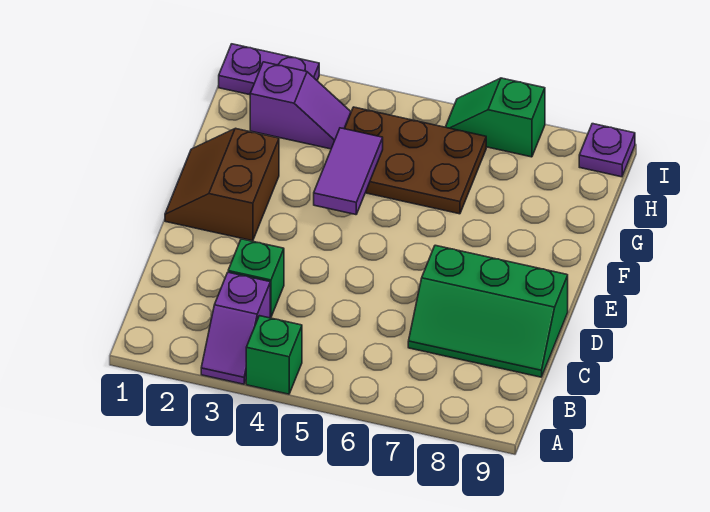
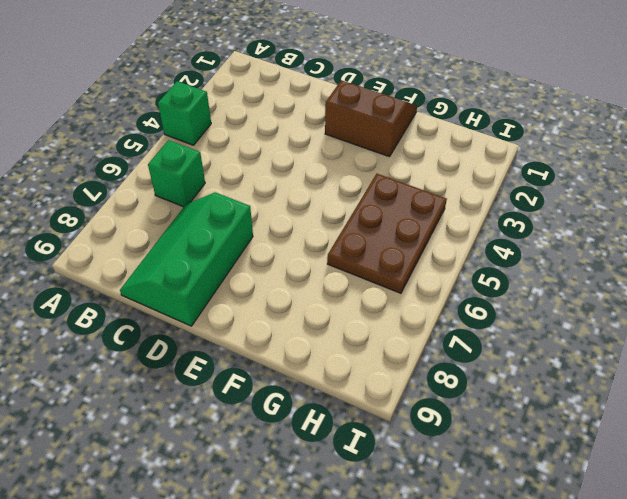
green 1x1 brick [148,140,205,207] -> green 1x1 brick moved to [228,239,284,318]
none -> purple 1x2 slope [201,272,270,384]
none -> purple 1x2 slope [250,62,351,149]

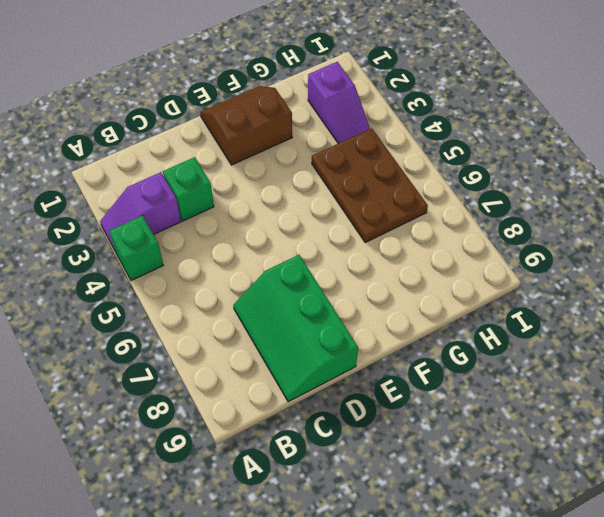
none -> purple 1x2 plate [219,44,319,95]
none -> green 1x2 slope [446,78,545,157]

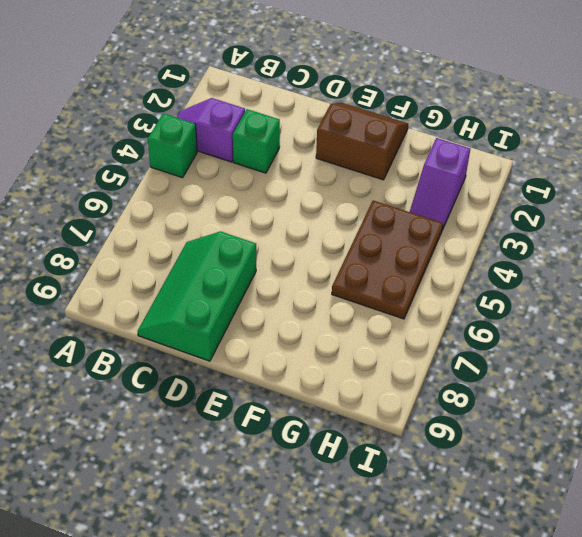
none -> purple 1x2 plate [219,44,319,95]
none -> green 1x2 slope [446,78,545,157]

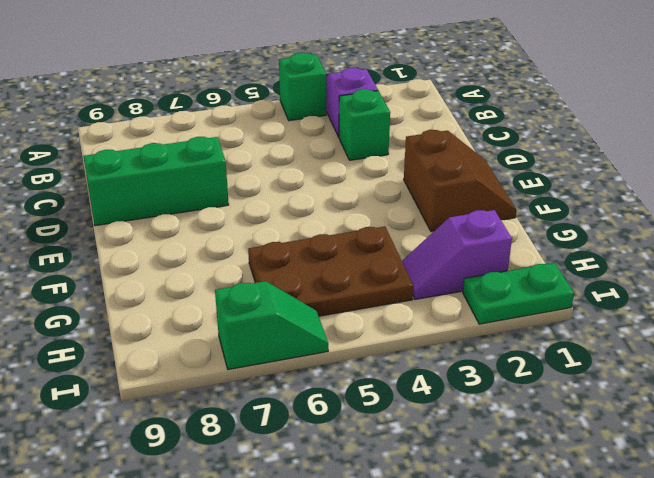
green 1x2 plate [463,263,574,324] -> purple 1x2 plate [219,44,319,95]
none -> purple 1x1 plate [579,124,635,177]
none -> purple 1x2 tile [314,128,383,215]

